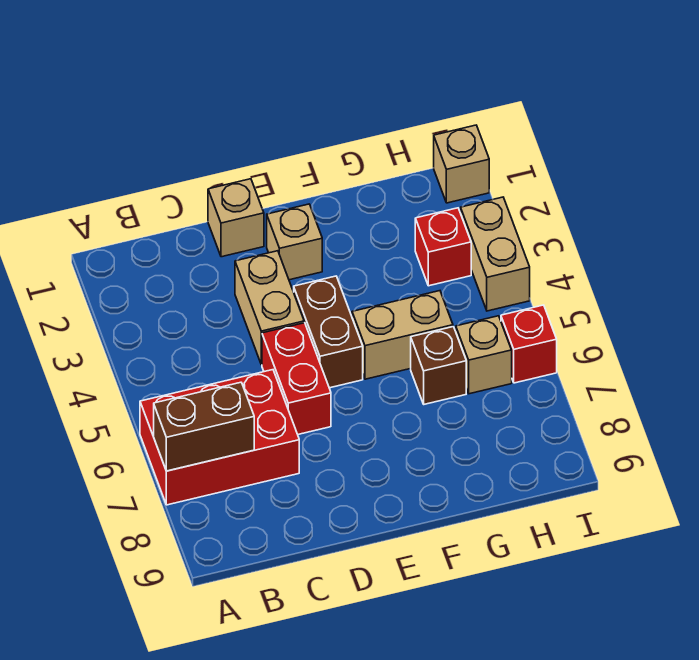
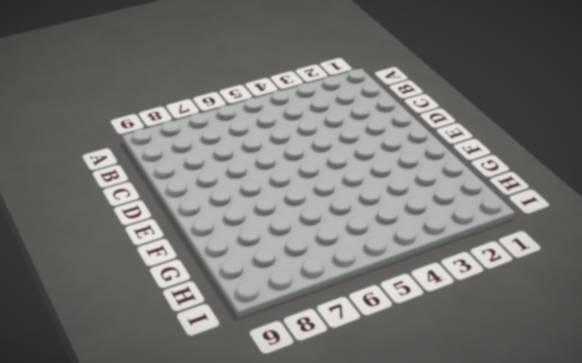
none -> red 2x3 brick [140,370,299,505]
none -> tan 1x1 brick [208,179,264,257]
none -> tan 1x2 brick [235,251,304,365]

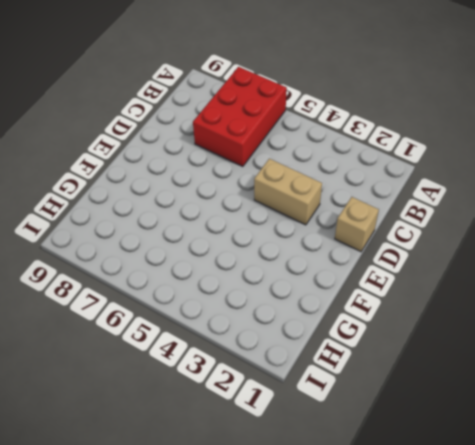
none -> red 1x2 brick [262,323,331,434]
none -> tan 1x1 brick [267,204,322,280]
none -> brown 1x2 brick [294,276,363,388]

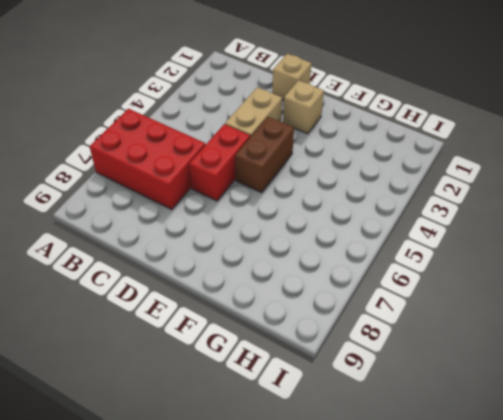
none -> tan 1x2 brick [352,291,453,379]
none -> brown 1x1 brick [411,327,466,404]
none -> red 1x1 brick [415,208,471,286]

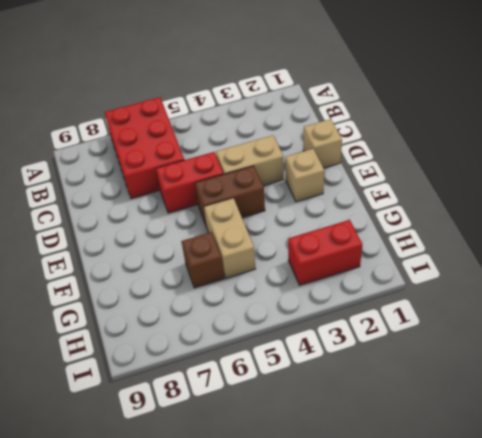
red 1x2 brick [288,220,362,285] -> red 1x1 brick [415,208,471,286]
none -> tan 1x1 brick [456,316,512,394]
none -> tan 1x1 brick [434,125,489,203]
none -> tan 1x2 brick [461,197,530,311]

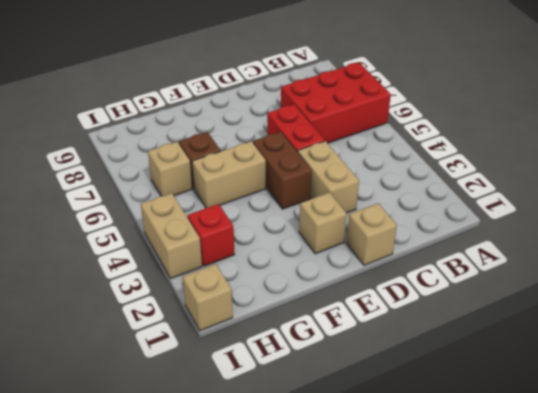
none -> red 1x1 brick [501,305,557,383]
none -> brown 1x2 brick [154,382,254,471]

